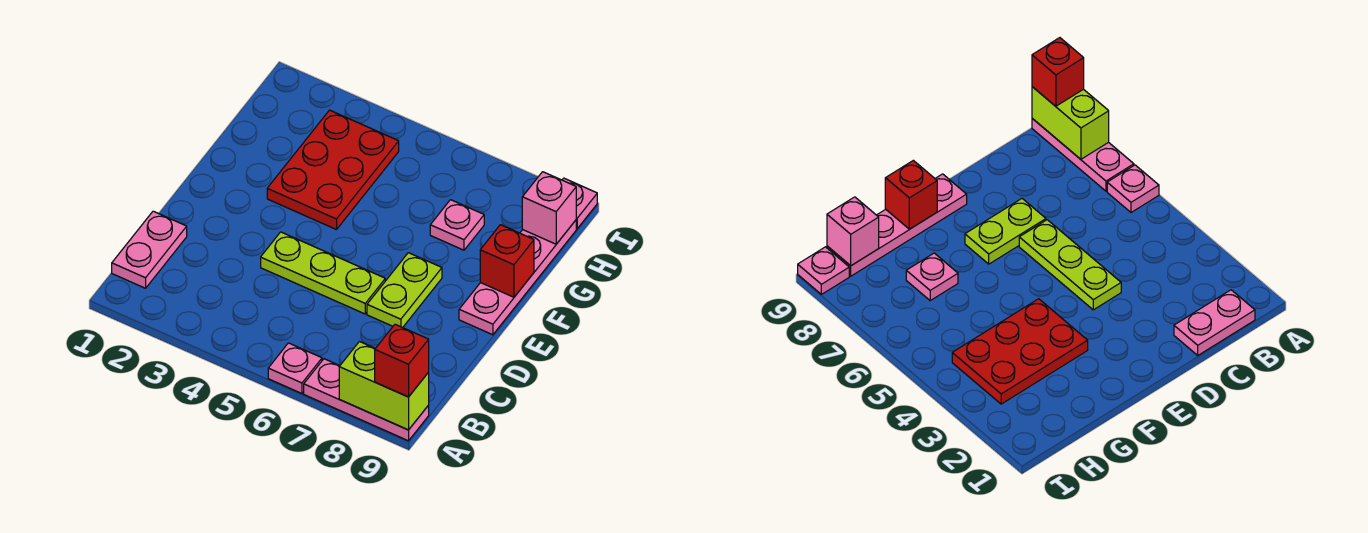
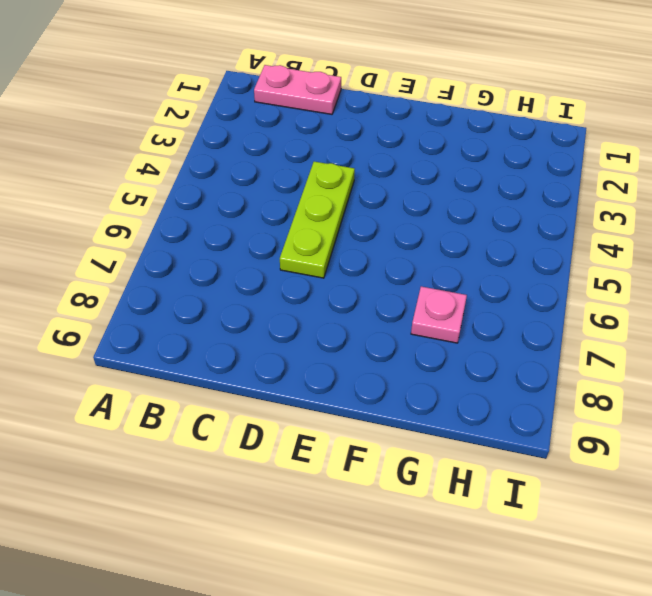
none -> pink 1x1 plate [268,343,322,394]
none -> pink 1x3 plate [304,359,429,441]
none -> lime 1x2 plate [367,253,442,328]

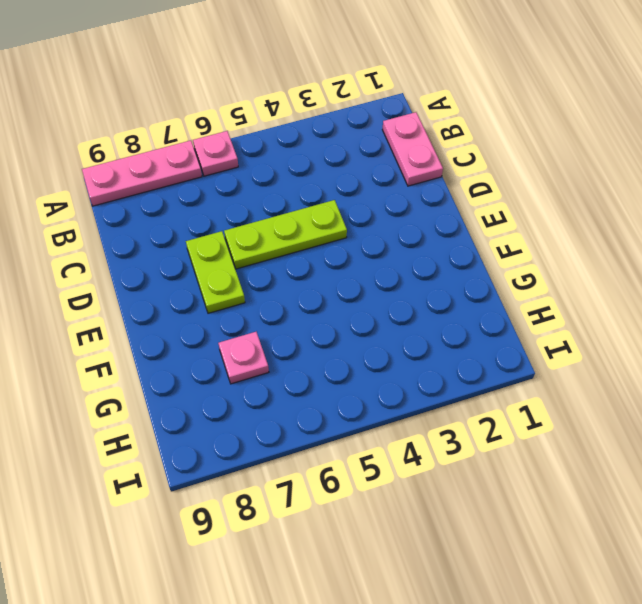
none -> pink 1x4 plate [459,220,576,335]
none -> red 2x3 plate [267,110,399,230]
none -> pink 1x1 plate [562,178,597,229]

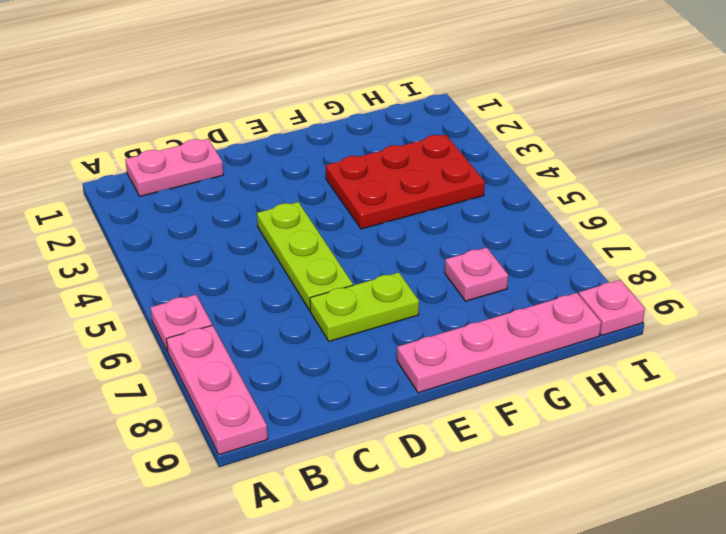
none -> lime 1x2 brick [339,342,429,430]
none -> red 1x1 brick [480,225,534,297]
none -> pink 1x1 brick [522,172,576,244]

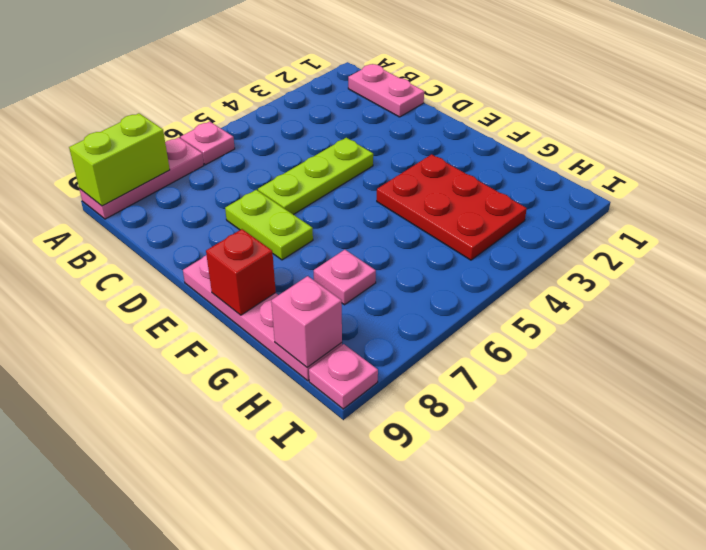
none -> red 1x1 brick [375,324,429,397]

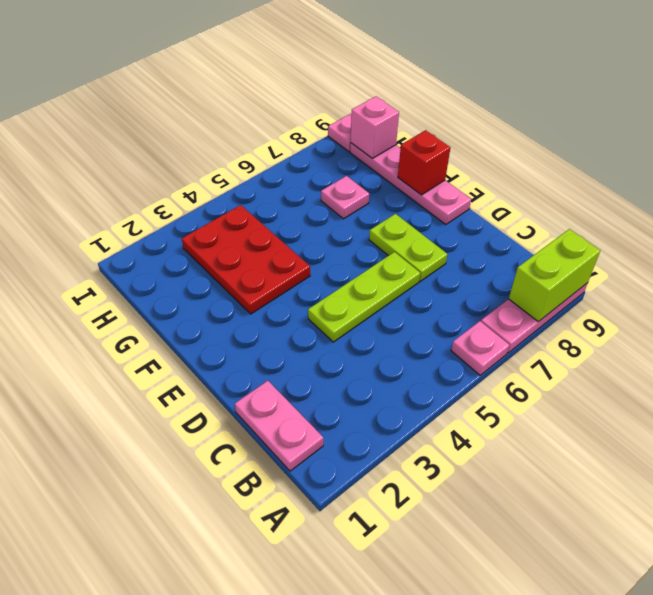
none -> red 1x1 brick [375,324,429,397]

